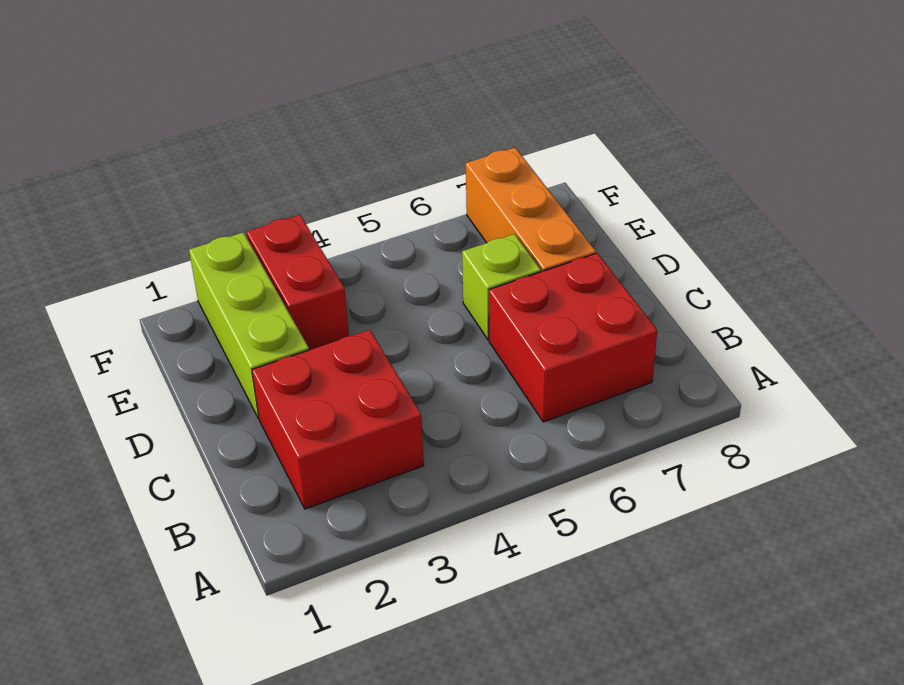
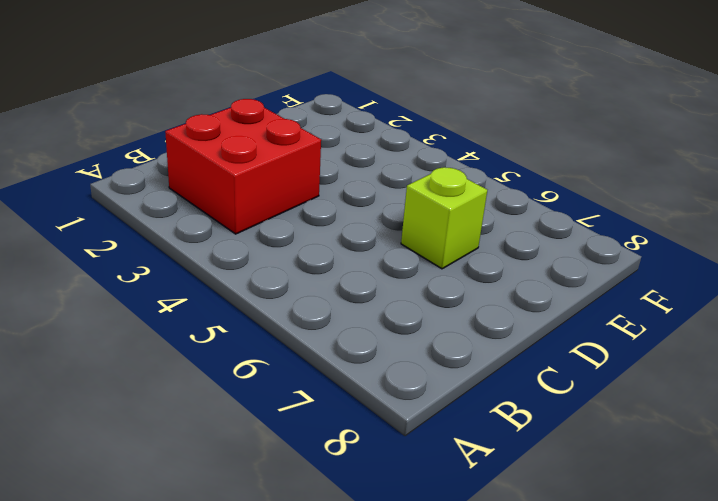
none -> red 2x2 brick [489,253,657,422]
none -> lime 1x3 brick [189,232,309,419]

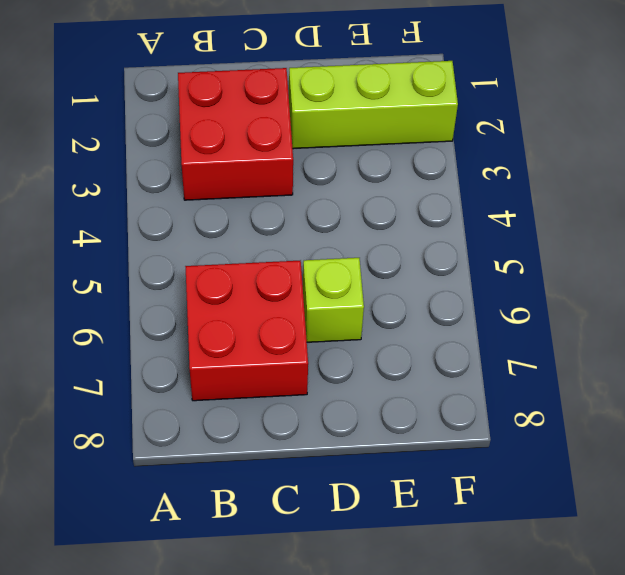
none -> orange 1x3 brick [466,148,596,272]
none -> red 1x2 brick [247,215,349,350]

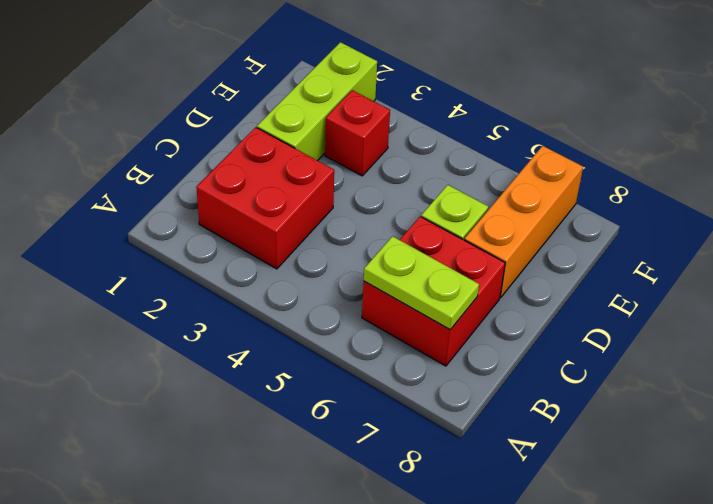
lime 1x2 plate [364,236,479,330] -> none
red 1x1 brick [325,90,390,176] -> red 1x2 brick [247,215,349,350]

